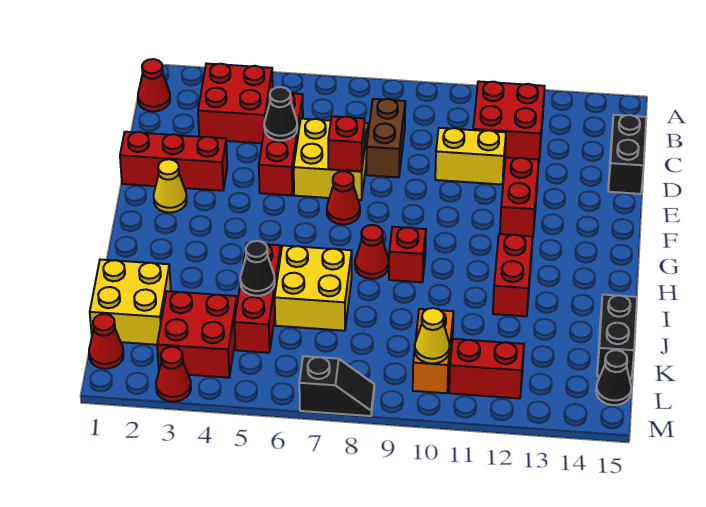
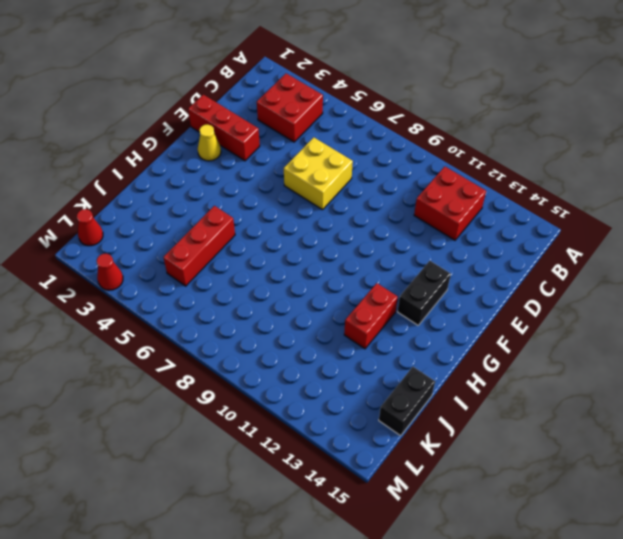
black 1x2 brick [397,261,451,325] -> black 1x2 brick moved to [608,115,646,194]
none -> red 1x1 cone [138,59,170,111]
none -> red 1x3 brick [259,93,303,195]
none -> brown 1x2 brick [366,99,405,177]
none -> yellow 1x2 brick [435,128,506,184]

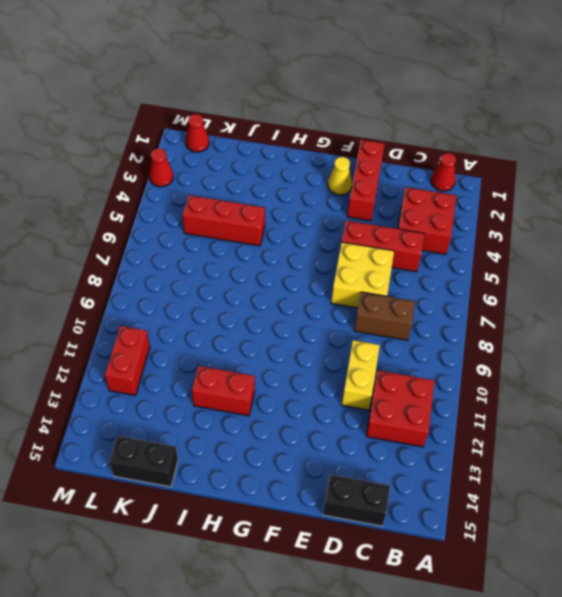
none -> red 1x2 brick [500,157,539,237]
none -> red 1x1 cone [327,171,360,224]
none -> red 1x1 cone [355,225,389,279]
none -> red 1x1 brick [389,227,426,282]

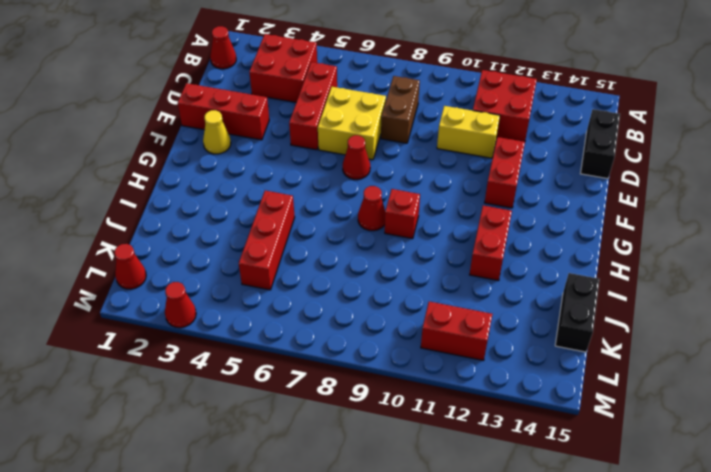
none -> yellow 2x2 brick [275,245,352,331]
none -> yellow 2x2 brick [90,260,171,345]
none -> red 2x2 brick [157,291,237,378]
none -> orange 1x2 brick [413,309,454,393]

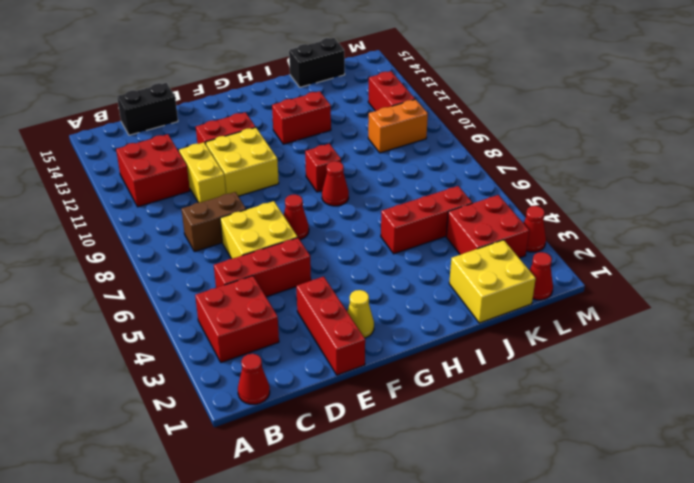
yellow 2x2 brick [206,128,279,196] -> yellow 2x2 brick moved to [275,245,352,331]
none -> black 1x1 cone [596,350,631,405]
none -> black 1x2 slope [299,356,374,416]
none -> black 1x1 cone [264,87,297,141]
none -> red 1x1 brick [328,116,365,171]

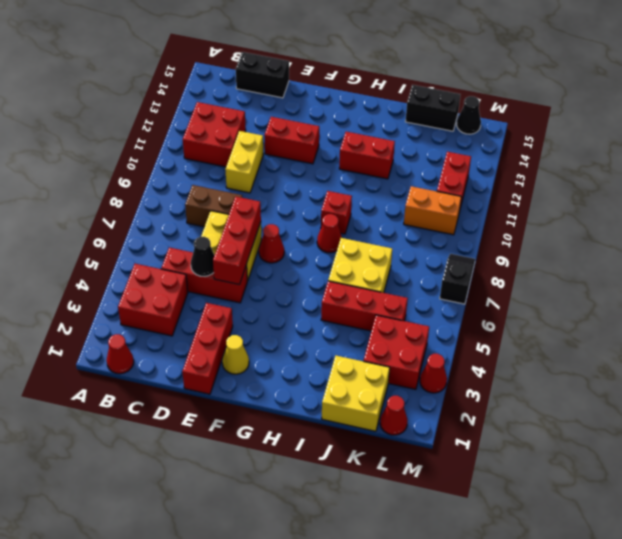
red 1x3 brick [213,196,261,285] -> red 1x1 brick [328,116,365,171]
none -> black 1x1 cone [240,241,275,296]
none -> yellow 1x1 cone [415,308,450,364]

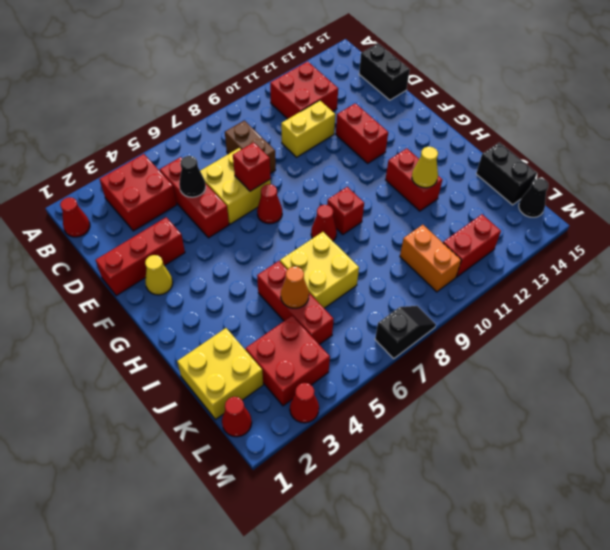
yellow 1x1 cone [412,147,438,188] -> yellow 1x1 cone moved to [415,308,450,364]
orange 1x1 cone [281,266,309,308] -> black 1x1 cone [240,241,275,296]

